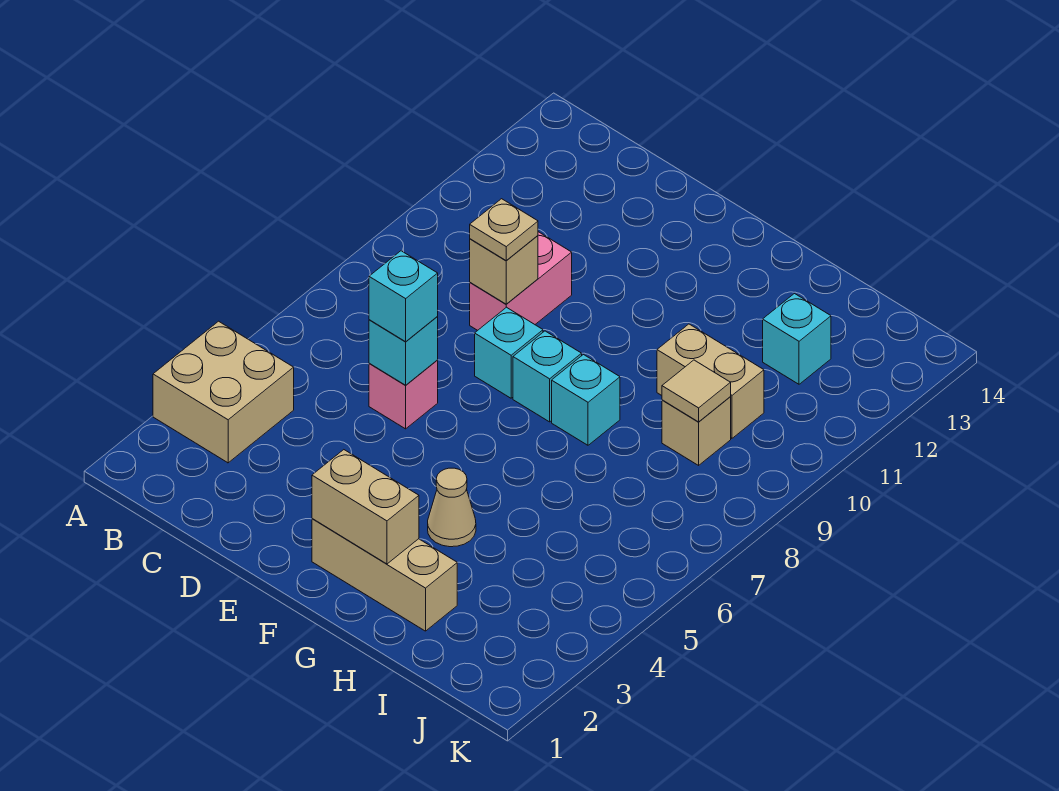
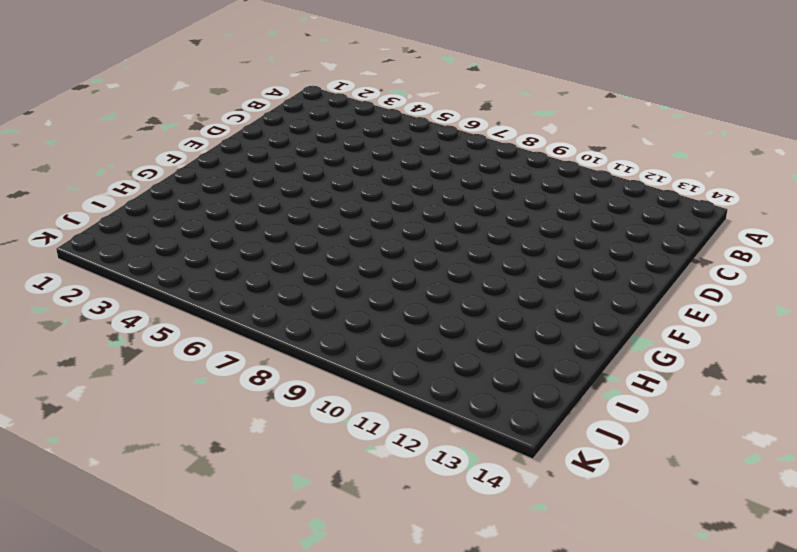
none -> tan 2x2 brick [153,321,294,463]
none -> pink 1x1 brick [369,360,438,429]
none -> pink 1x2 brick [470,232,572,330]

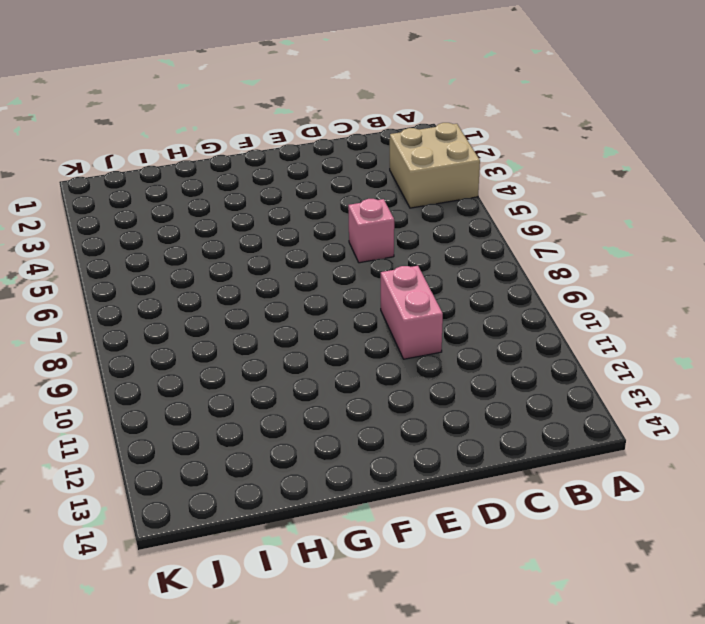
none -> cyan 1x1 brick [475,307,543,398]
none -> tan 1x3 brick [312,519,457,631]
none -> cyan 1x1 brick [513,331,582,422]

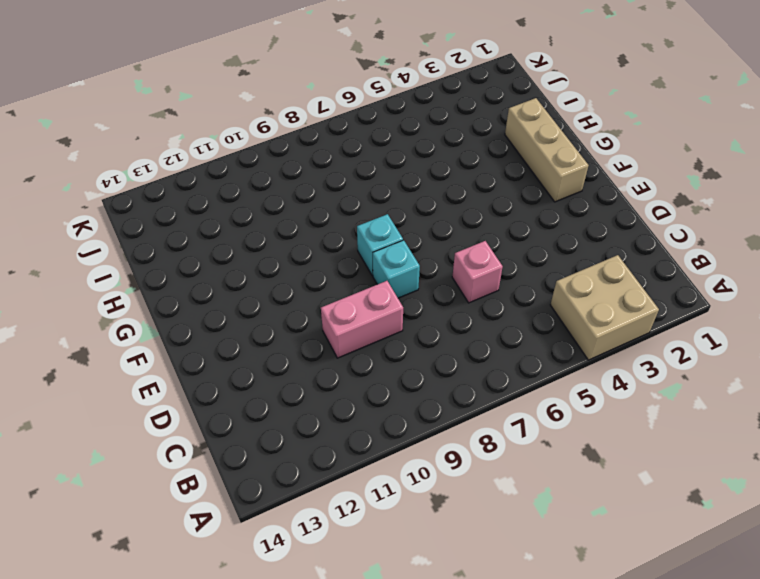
none -> tan 1x1 cone [428,468,476,547]
none -> cyan 1x1 brick [552,355,620,445]
none -> tan 1x2 brick [657,324,764,438]

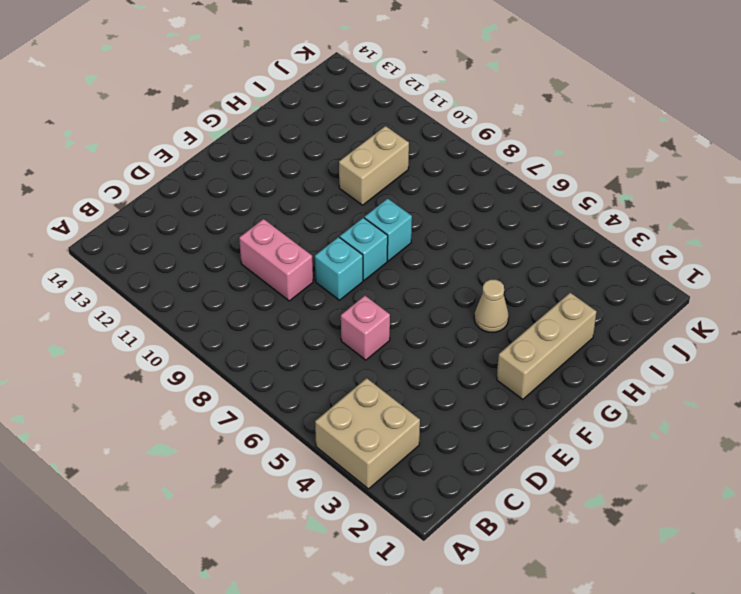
none -> tan 1x1 brick [662,397,731,465]
none -> cyan 1x1 brick [763,294,831,384]
none -> cyan 1x1 brick [369,317,438,385]

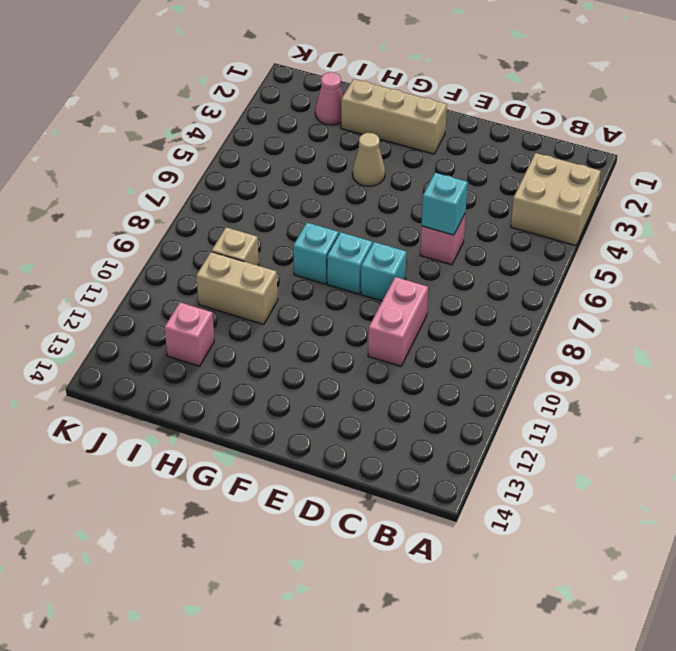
pink 1x1 cone [315,72,343,125] -> none
pink 1x1 brick [164,302,214,366] -> cyan 1x1 brick [763,294,831,384]
none -> tan 1x1 brick [470,236,538,304]
none -> tan 1x2 brick [312,450,419,564]
none -> tan 1x1 tile [662,360,731,422]

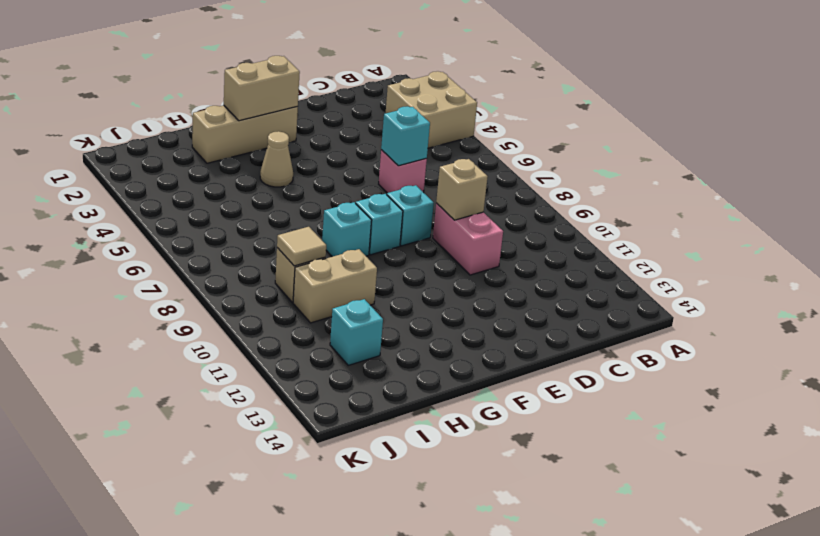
none -> cyan 1x1 brick [369,251,438,342]
none -> tan 1x1 plate [470,199,538,261]

